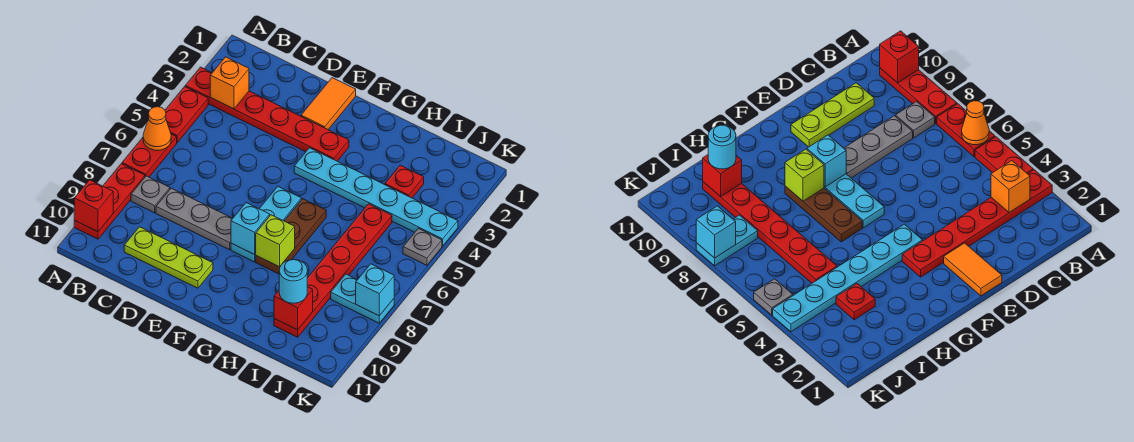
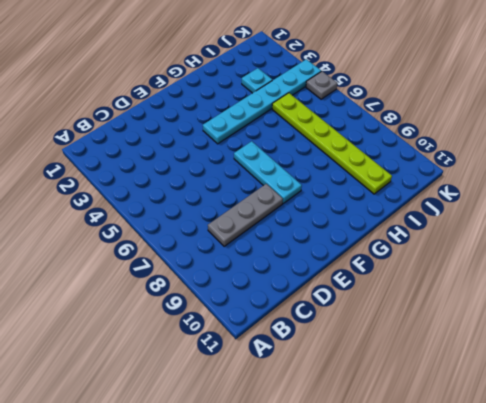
cyan 1x1 plate [242,68,272,93] -> red 1x1 plate [385,165,424,198]
lime 1x6 plate [272,93,392,194] -> red 1x6 plate [274,204,392,337]
none -> red 1x6 plate [185,67,349,161]
none -> red 1x2 plate [165,87,208,142]
none -> red 1x2 plate [122,134,177,177]

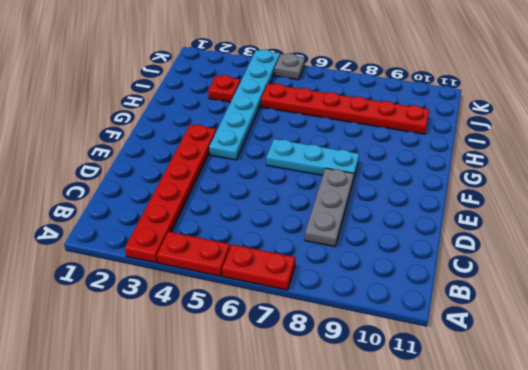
none -> red 1x3 plate [74,164,145,239]
none -> grey 1x1 plate [131,176,170,213]
none -> lime 1x3 plate [124,227,213,288]

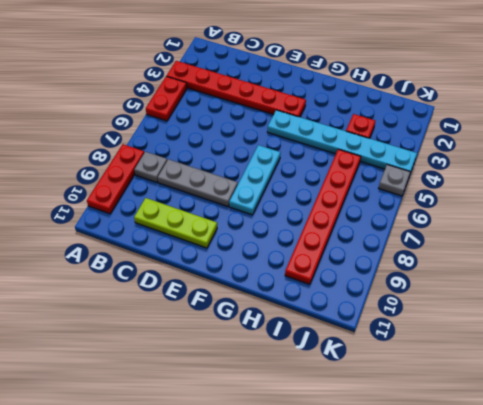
none -> red 1x2 plate [122,134,177,177]
none -> orange 1x2 tile [301,78,356,130]
none -> brown 1x3 plate [256,199,326,274]

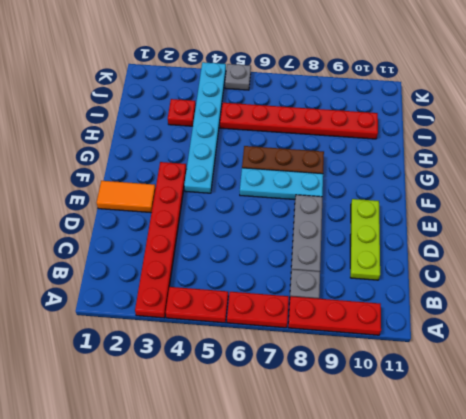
none -> cyan 1x2 plate [331,274,394,323]
none -> orange 1x1 cone [143,107,171,151]
none -> red 1x1 brick [74,180,113,232]

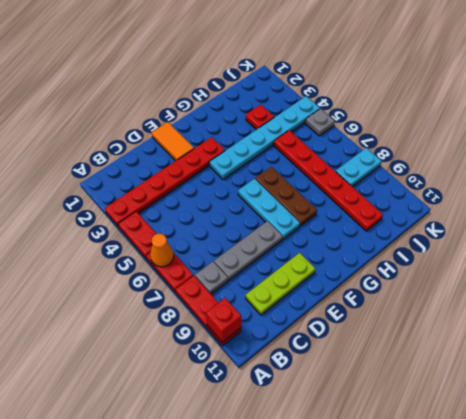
none -> orange 1x1 brick [210,57,249,109]
none -> cyan 1x1 brick [231,203,270,255]
none -> lime 1x1 brick [256,215,295,267]

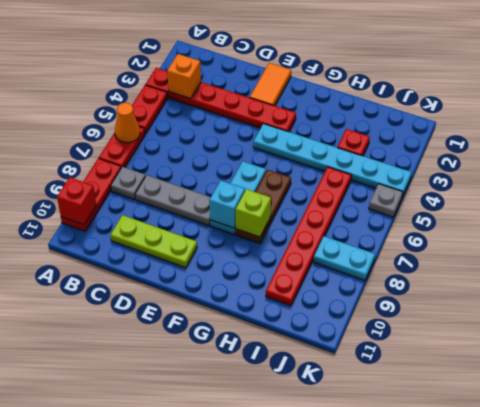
none -> red 1x1 brick [274,287,313,330]
none -> cyan 1x1 brick [356,264,394,316]
none -> cyan 1x1 round brick [279,259,307,303]

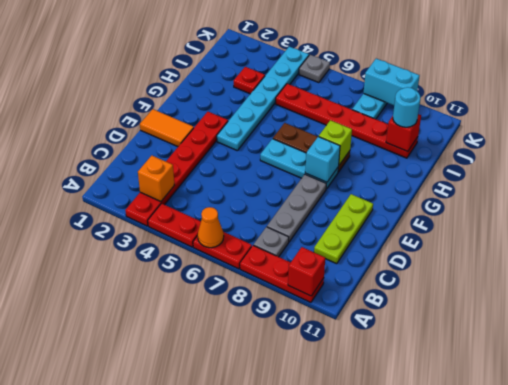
cyan 1x2 brick [364,59,420,105] -> cyan 1x1 brick [356,264,394,316]

